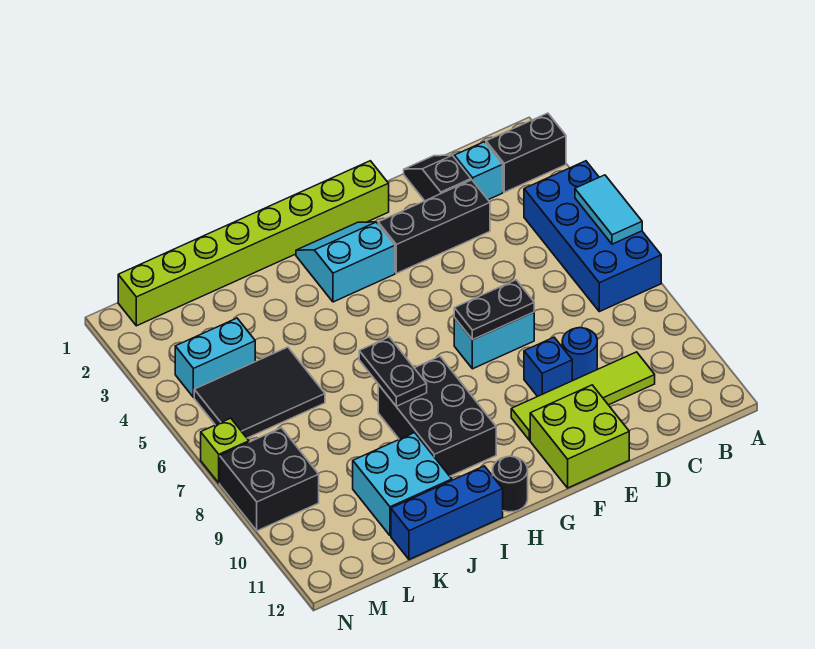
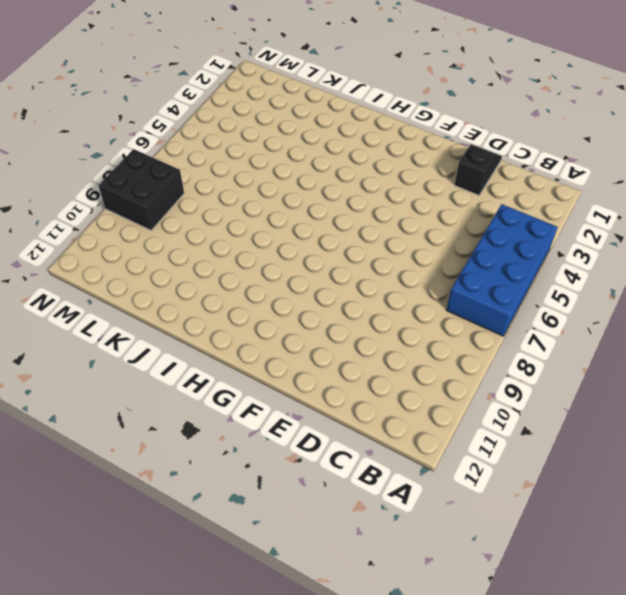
none -> black 1x2 brick [486,113,566,192]
none -> cyan 1x1 brick [454,142,503,200]
none -> lime 1x4 tile [511,352,655,440]

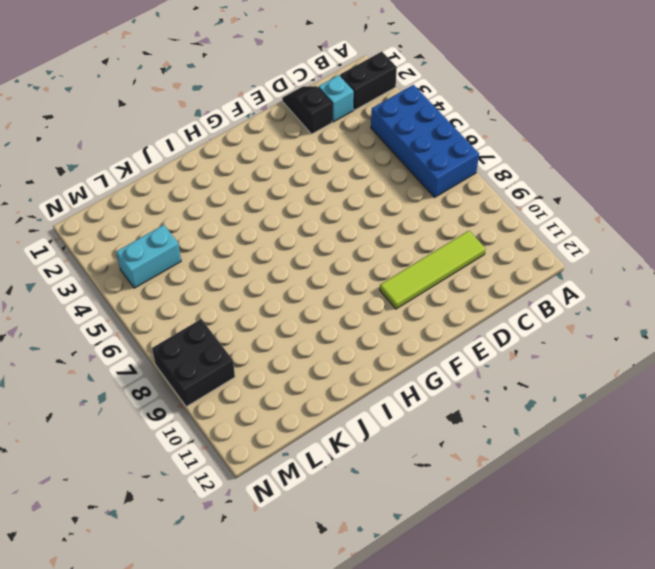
none -> black 1x3 brick [378,180,490,273]
none -> blue 1x1 round brick [562,328,597,381]
none -> cyan 1x2 brick [454,312,534,369]

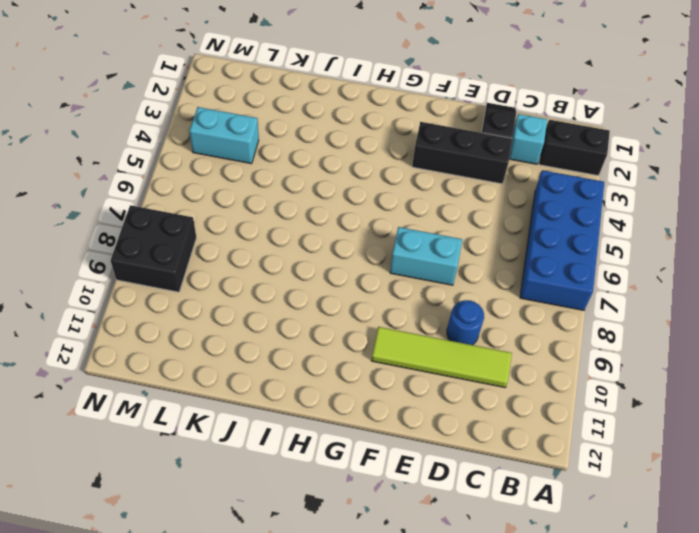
none -> blue 1x1 brick [524,337,572,396]
none -> lime 2x2 brick [530,385,629,488]
none -> lime 1x8 brick [118,161,389,326]

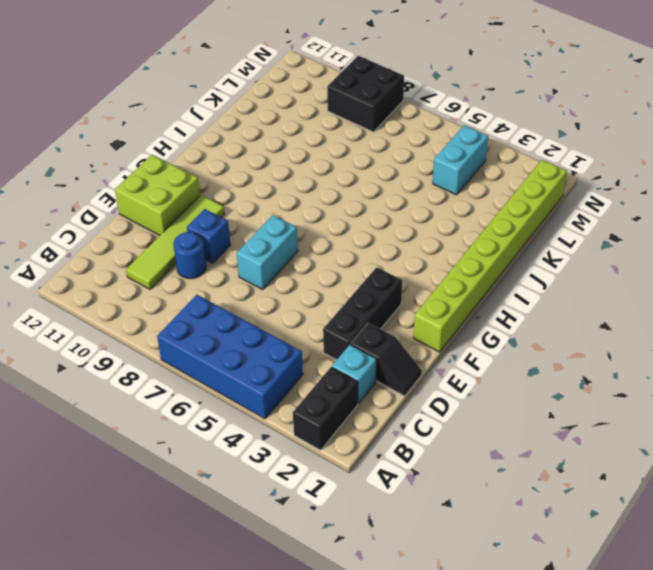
none -> cyan 2x2 slope [296,222,395,302]
none -> black 2x3 brick [378,356,496,476]
none -> black 1x1 round brick [493,456,528,512]

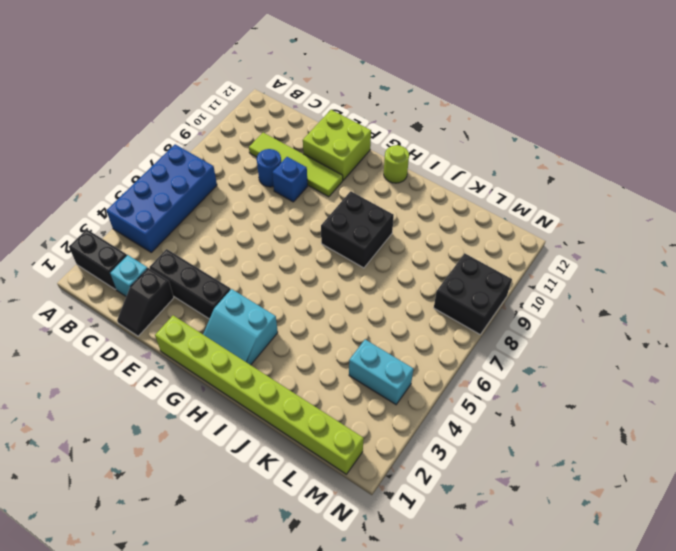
black 2x2 brick [321,191,394,268] -> black 2x3 brick [378,356,496,476]
lime 1x1 round brick [384,145,409,183] -> black 1x1 round brick [493,456,528,512]
none -> cyan 1x2 brick [454,312,534,369]
none -> blue 1x3 brick [391,466,503,560]
none -> cyan 2x2 brick [353,433,452,536]

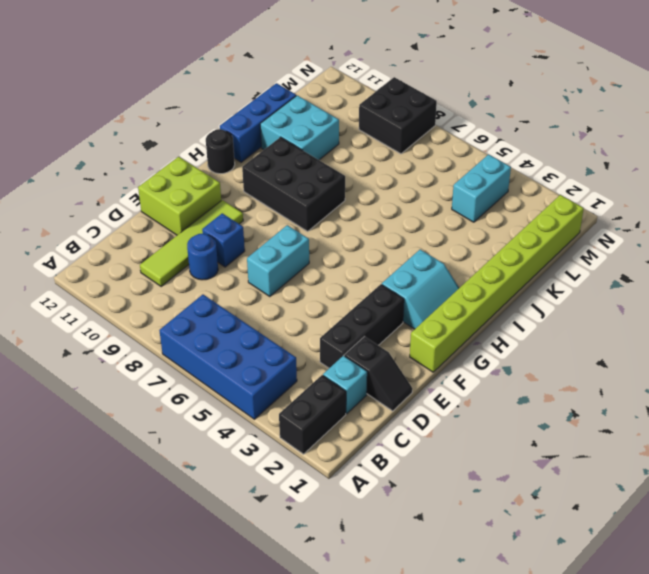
none -> black 2x3 tile [194,347,325,438]
none -> lime 1x1 brick [201,418,249,483]
none -> cyan 1x2 tile [575,175,642,244]

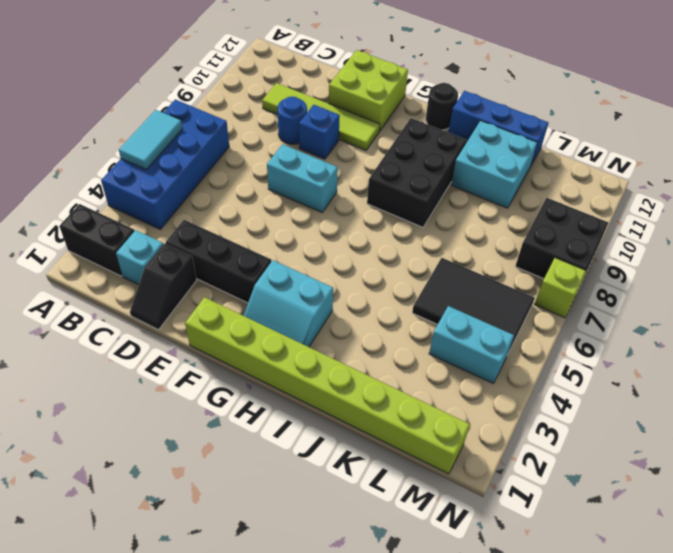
none -> black 1x2 plate [454,280,534,340]
none -> black 1x2 plate [359,337,427,406]

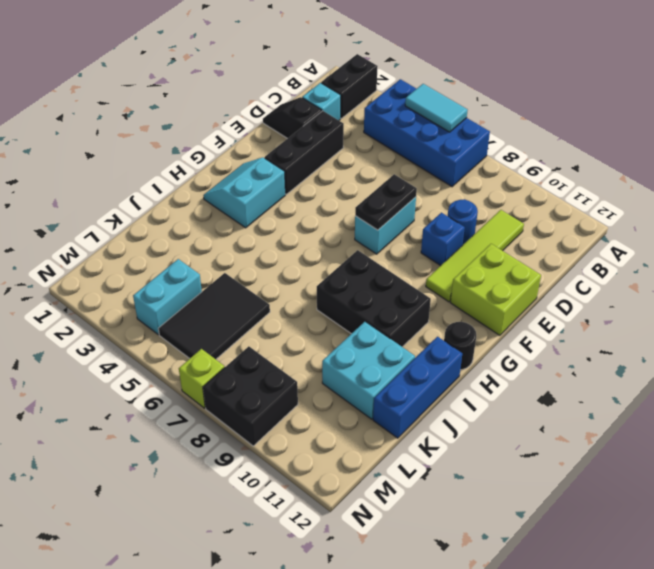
none -> lime 1x8 brick [118,161,389,326]
none -> black 1x2 plate [359,337,427,406]

